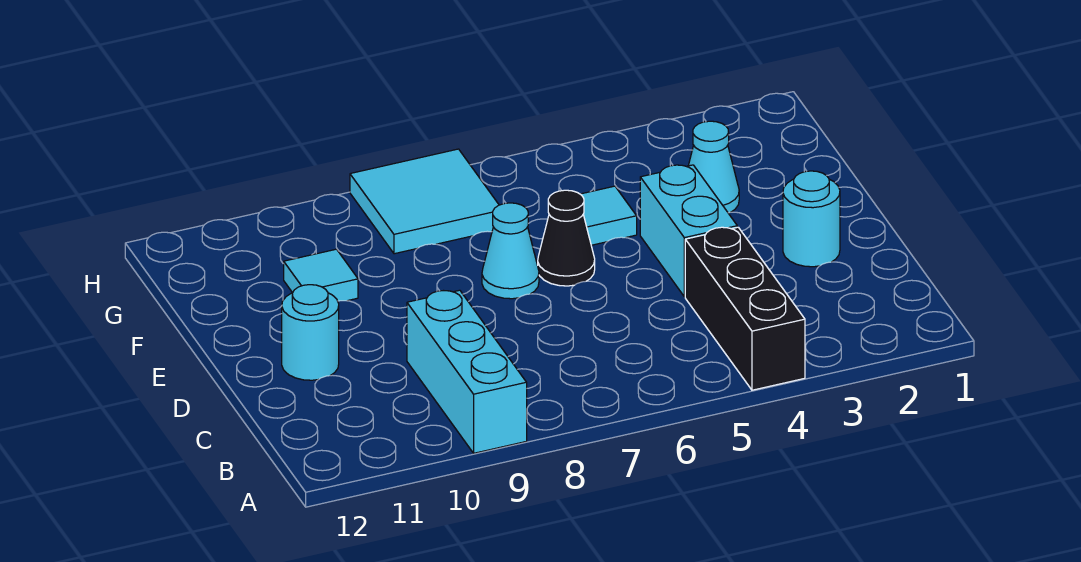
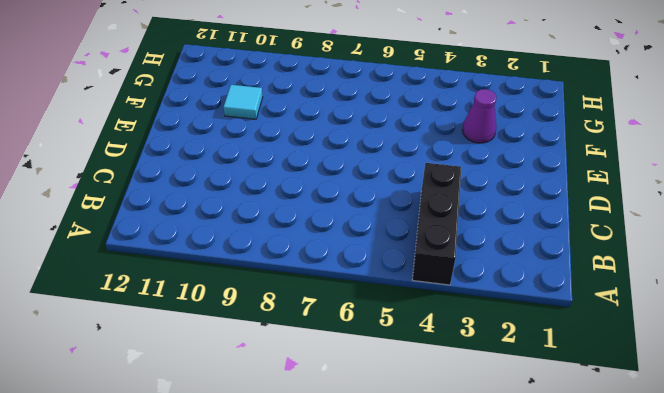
purple 1x1 cone [463,89,496,143] -> cyan 1x1 cone [688,121,739,213]
none -> cyan 1x3 brick [407,290,527,453]
none -> cyan 1x1 round brick [783,171,840,267]

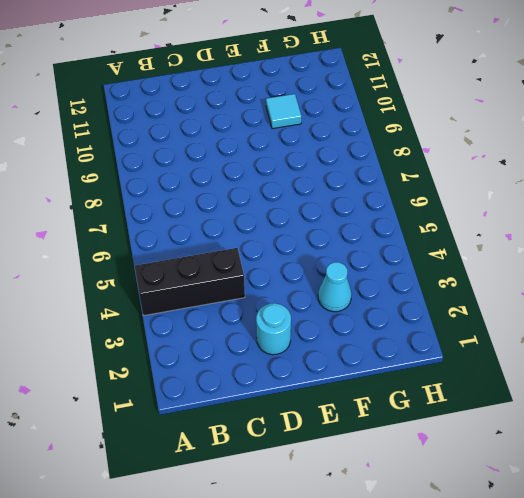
none -> cyan 1x3 brick [407,290,527,453]
none -> cyan 1x2 brick [640,165,737,297]

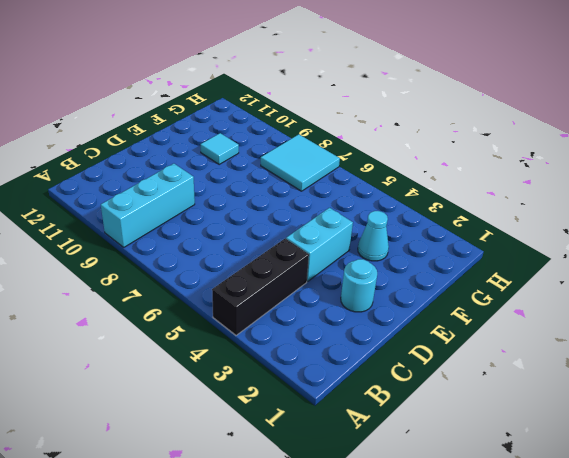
none -> cyan 1x1 round brick [282,285,339,380]
none -> black 1x1 cone [538,190,595,286]

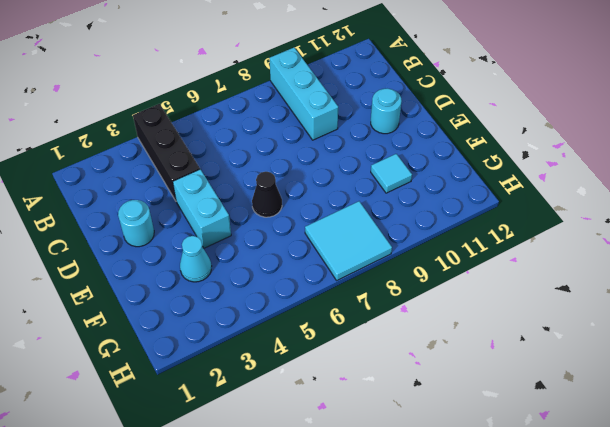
none -> cyan 1x1 cone [482,203,539,299]
none -> cyan 1x1 tile [581,186,637,245]

